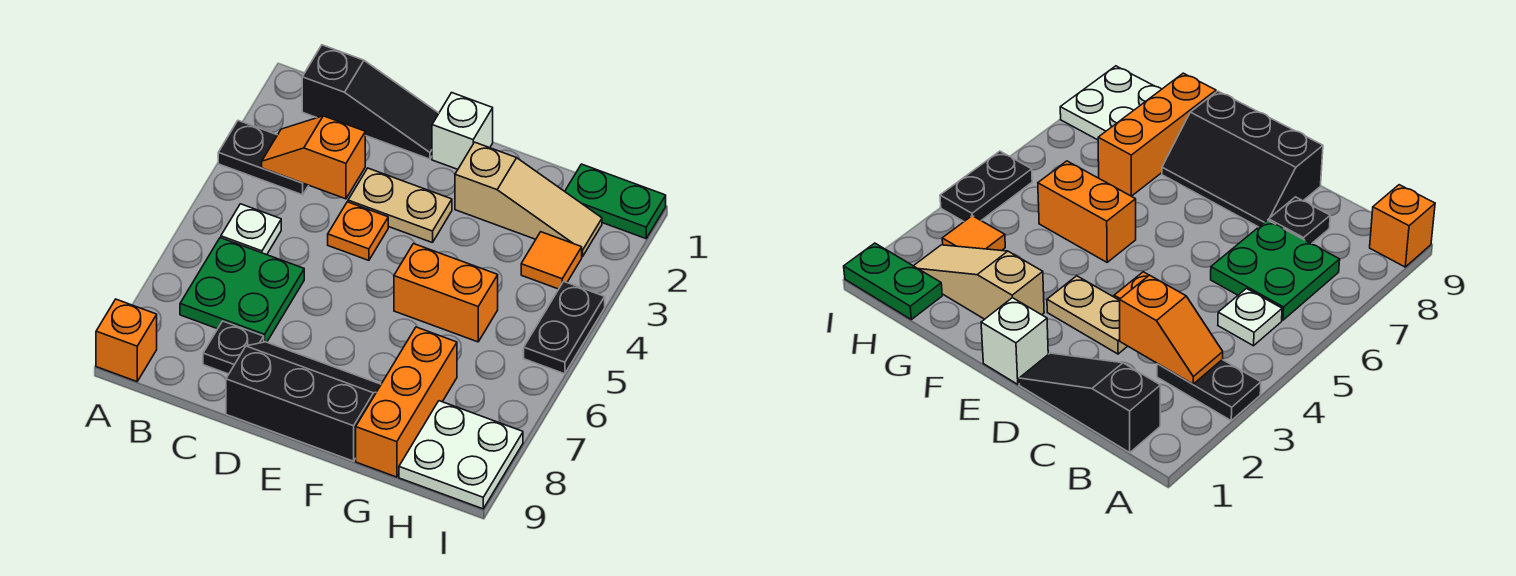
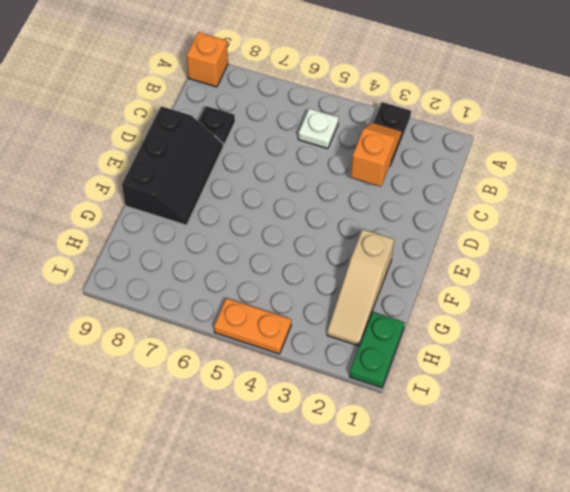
orange 1x2 plate [214,298,291,354] -> black 1x2 plate [524,281,605,374]
none -> black 1x3 slope [302,45,439,159]
none -> green 2x2 plate [180,238,304,342]
none -> tan 1x2 plate [348,168,452,243]

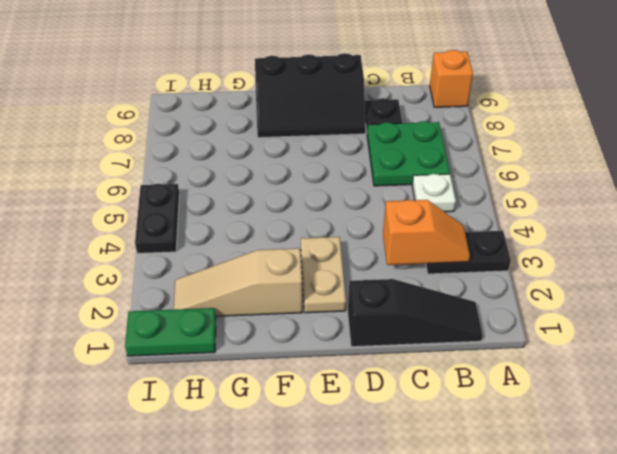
black 1x3 slope [348,279,483,347] -> black 1x3 slope turned to [302,45,439,159]
tan 1x2 plate [301,237,346,313] -> tan 1x2 plate turned to [348,168,452,243]
none -> orange 1x1 plate [328,202,388,260]
none -> white 1x1 brick [432,93,493,169]
none -> orange 1x2 brick [394,244,498,342]

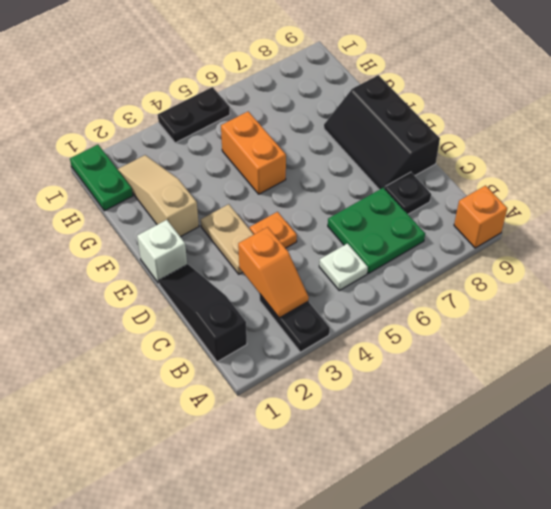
none -> orange 1x3 brick [356,327,457,477]
none -> orange 1x1 tile [521,232,582,289]
none -> white 2x2 plate [399,401,523,509]

